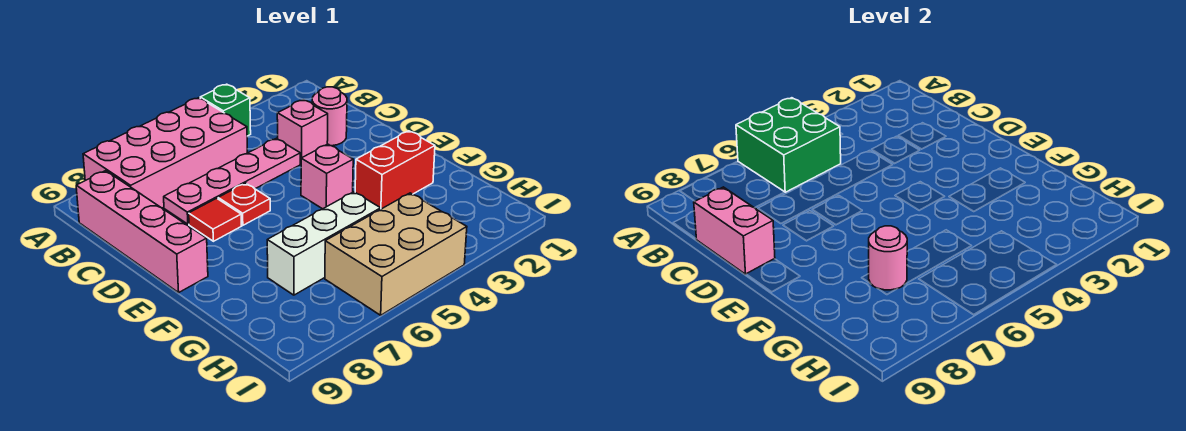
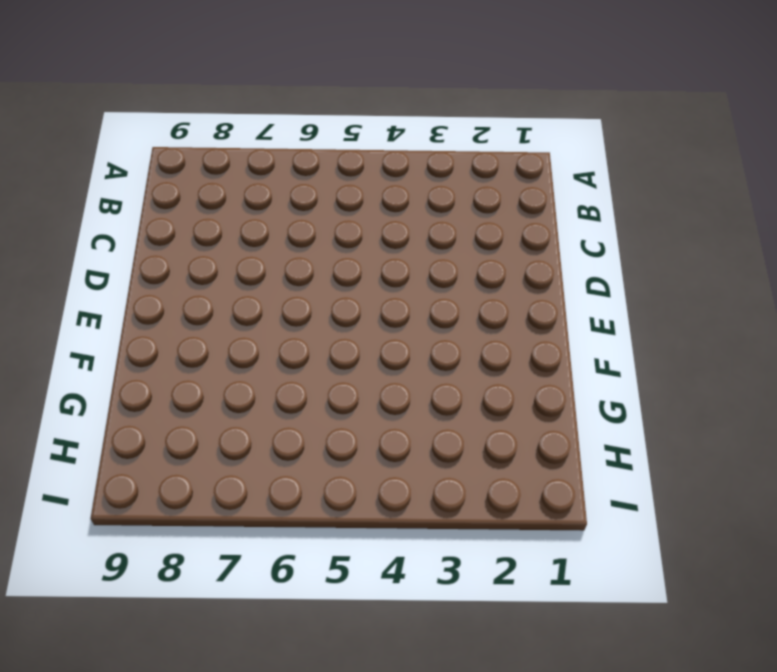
none -> green 1x1 brick [200,84,251,136]
none -> pink 2x4 brick [83,98,247,208]
none -> pink 1x4 brick [76,171,208,293]

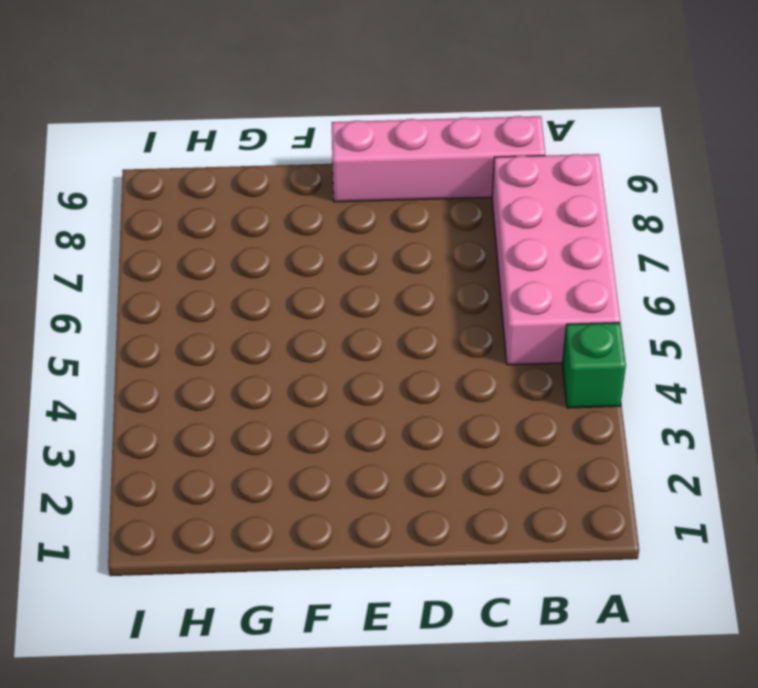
none -> pink 1x1 round brick [312,87,347,146]
none -> pink 1x1 brick [277,100,328,163]
none -> pink 1x4 plate [164,138,300,224]

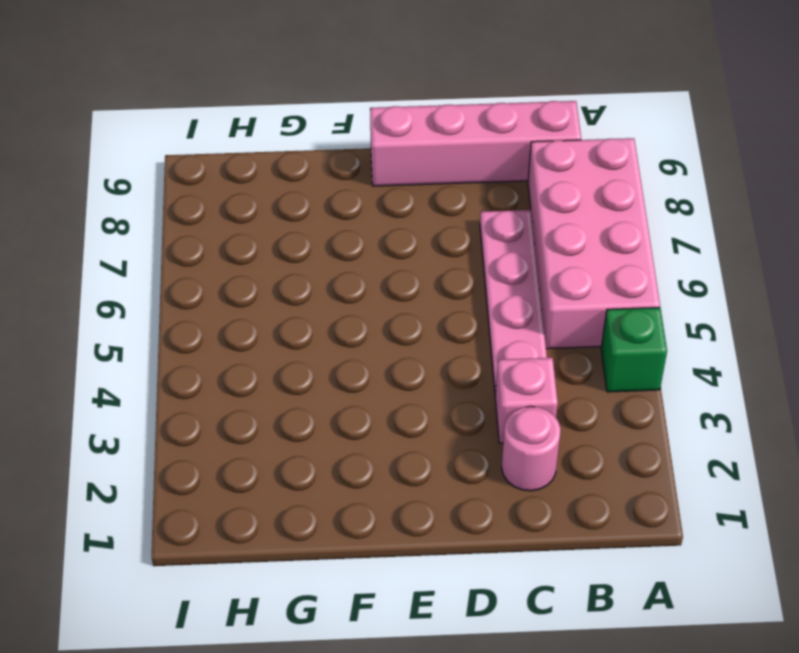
none -> red 1x1 plate [218,183,270,225]
none -> red 1x1 tile [189,198,241,241]
none -> pink 1x1 brick [301,144,353,209]

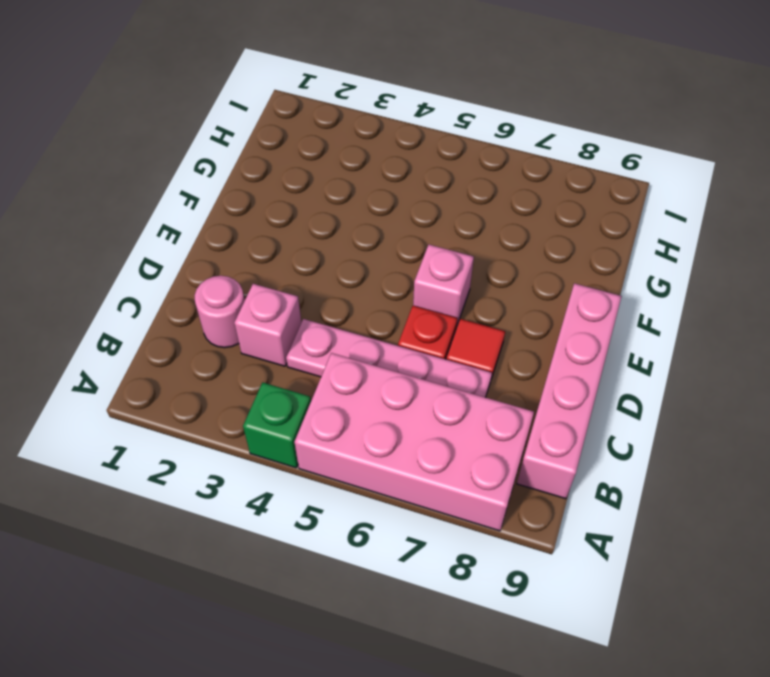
pink 1x1 brick [413,245,474,325] -> pink 1x1 brick moved to [301,144,353,209]
none -> red 1x2 brick [355,131,435,209]
none -> white 1x3 brick [267,192,381,295]
none -> tan 2x3 brick [325,193,467,315]

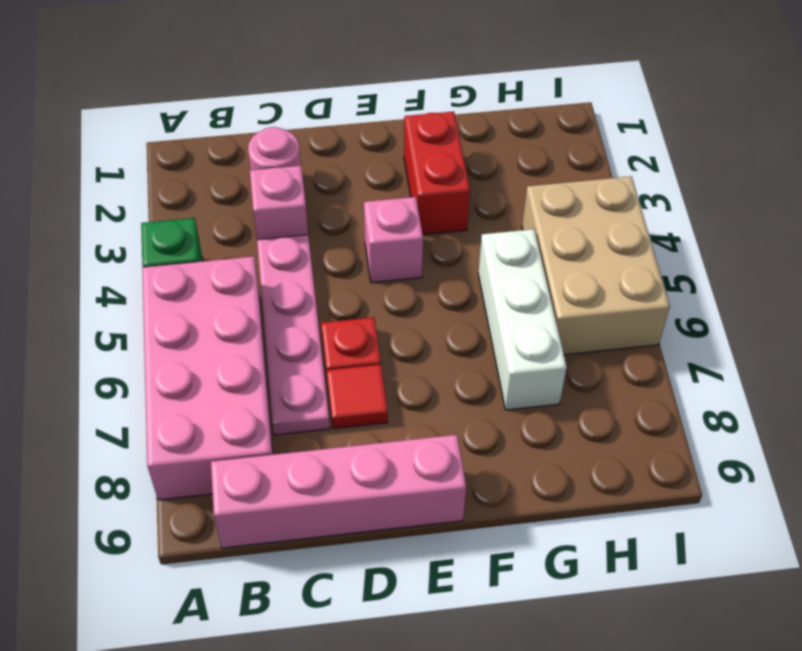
none -> green 2x2 brick [736,98,841,192]
none -> pink 1x2 brick [694,187,775,274]
none -> pink 1x1 round brick [869,226,907,290]

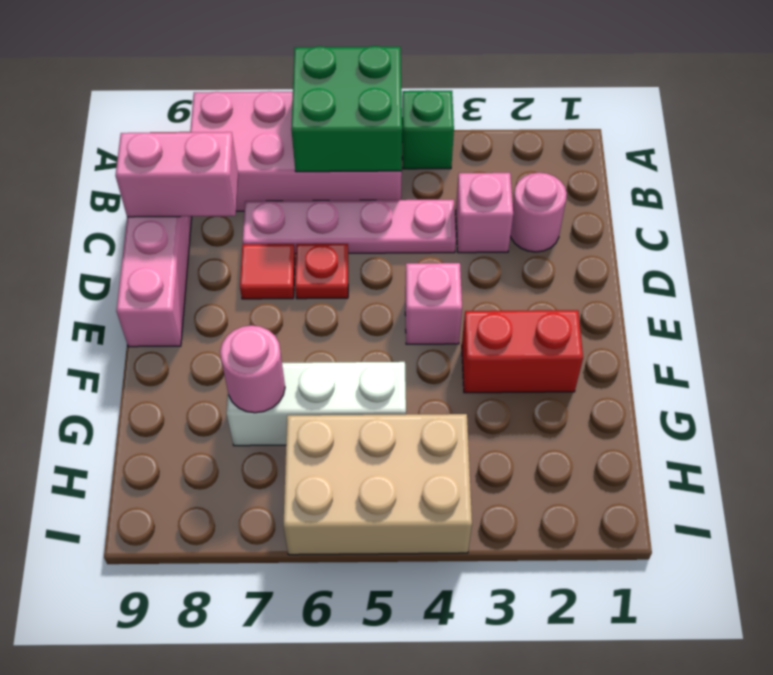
pink 1x2 brick [115,132,238,217] -> pink 1x2 brick turned to [694,187,775,274]

